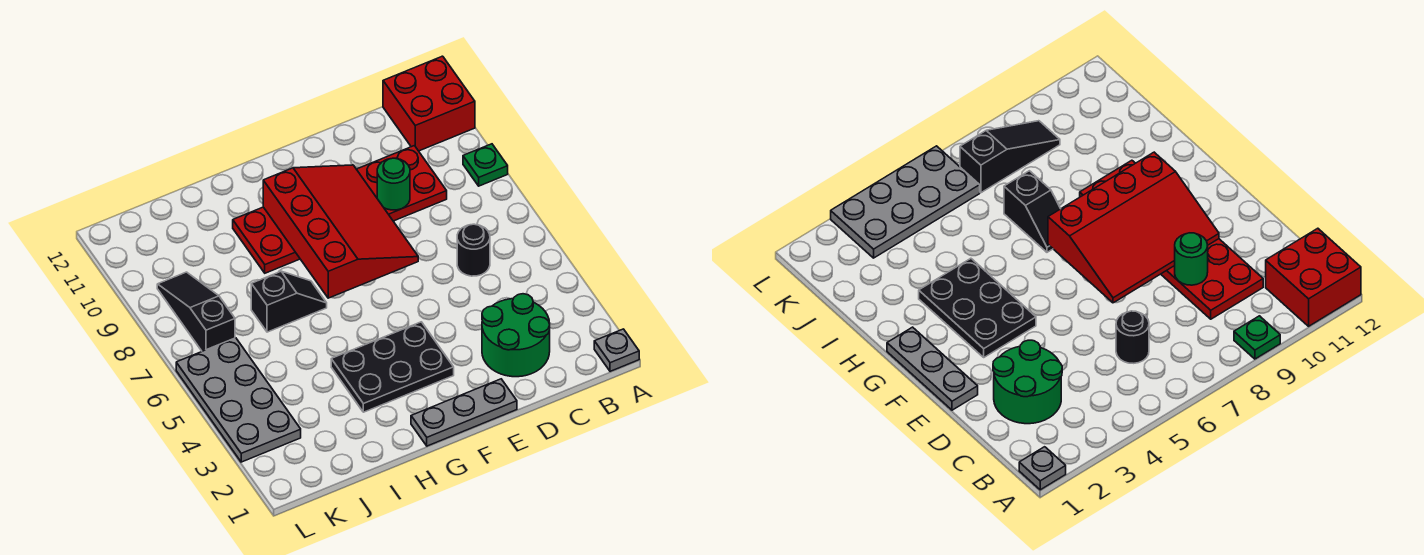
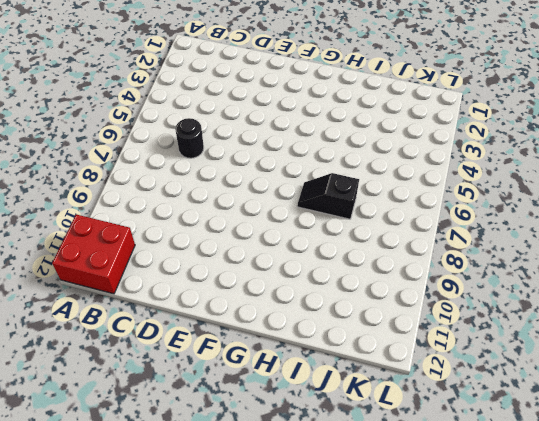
none -> grey 1x1 plate [594,329,639,371]
none -> green 1x1 plate [463,144,508,186]
none -> green 2x2 round brick [482,294,550,377]

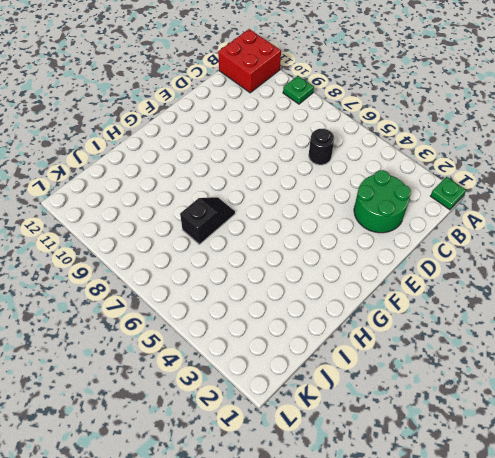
green 1x1 plate [431,177,466,210] -> grey 1x1 plate [594,329,639,371]
none -> red 2x6 plate [233,146,447,273]
none -> grey 1x3 plate [411,379,517,446]
none -> black 2x3 plate [331,322,454,412]

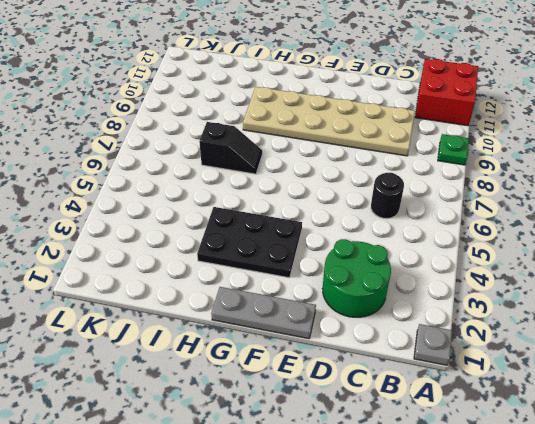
tan 2x6 plate [243,87,415,156] -> red 2x6 plate [233,146,447,273]
none -> grey 2x4 plate [176,338,301,462]
none -> black 1x3 slope [157,272,235,351]
none -> green 1x1 round brick [377,158,410,210]

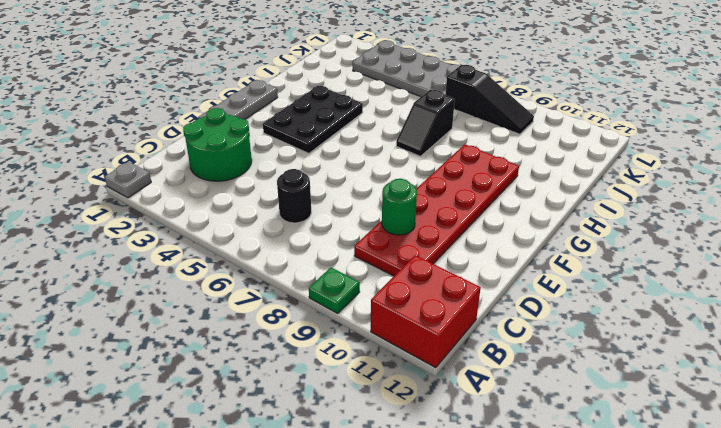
none -> red 3x4 slope [263,165,418,298]

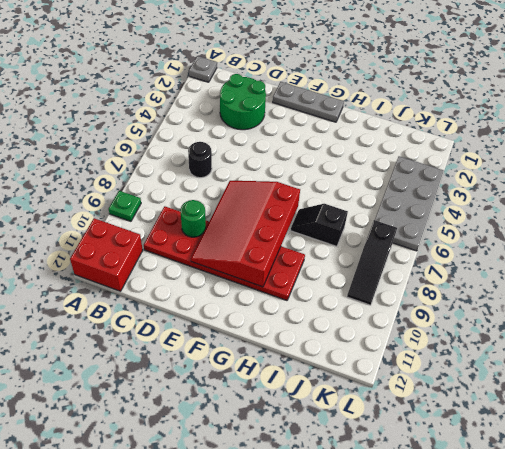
none -> black 2x3 plate [331,322,454,412]

